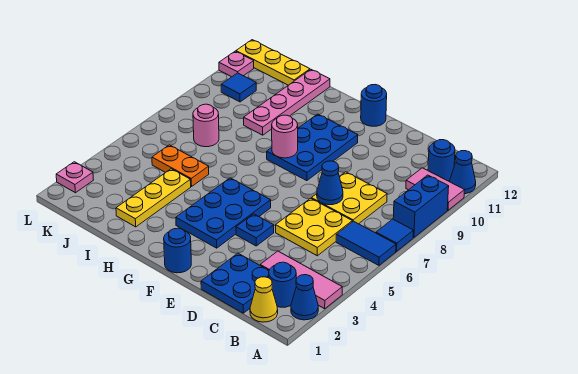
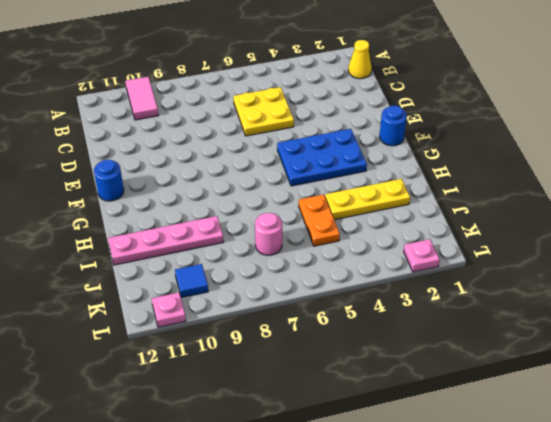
none -> blue 1x1 cone [291,275,318,320]
none -> pink 1x3 tile [260,251,342,309]
none -> blue 1x2 tile [336,221,396,265]

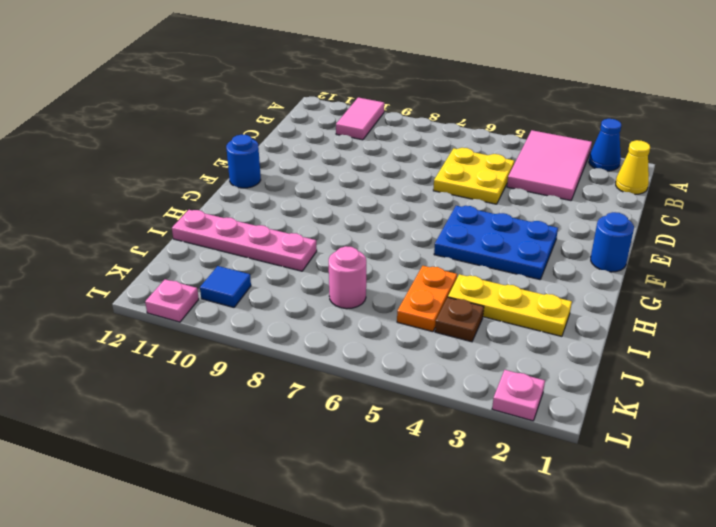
pink 2x3 tile [507,130,592,201] -> pink 1x3 tile [260,251,342,309]
brown 1x1 plate [435,297,484,342] -> none
none -> blue 1x2 tile [336,221,396,265]
none -> blue 1x1 tile [376,219,413,251]
none -> blue 1x2 brick [393,175,449,238]

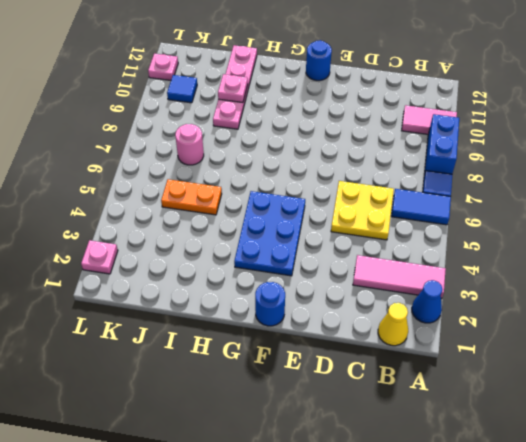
pink 1x1 plate [218,74,248,103] -> none
none -> blue 1x1 cone [450,151,476,194]
none -> blue 1x1 round brick [269,262,296,307]
none -> blue 1x1 round brick [428,140,455,181]

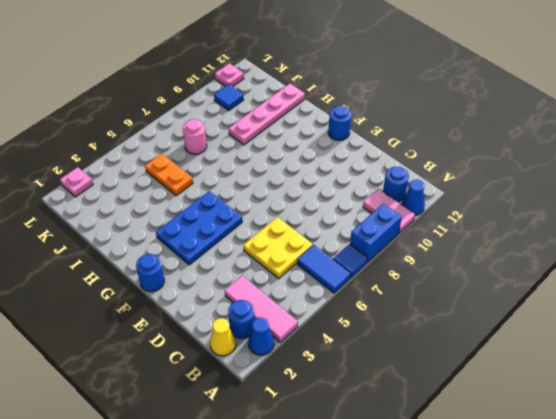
none -> blue 2x2 plate [201,253,269,313]
none -> yellow 2x2 plate [311,172,387,224]
none -> blue 1x1 plate [236,214,274,246]

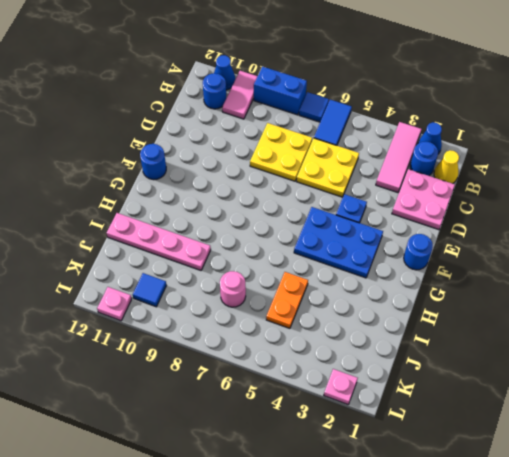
pink 2x2 plate [392,169,455,230] -> blue 2x2 plate [201,253,269,313]
none -> blue 2x3 plate [267,114,358,181]
none -> yellow 1x3 plate [116,169,191,227]
none -> yellow 1x3 plate [236,40,310,85]

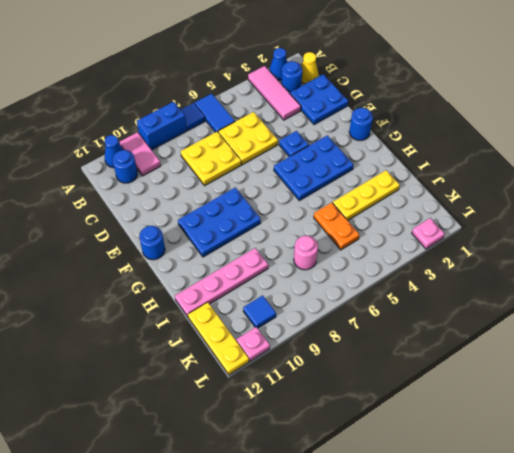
none -> blue 1x1 cone [317,161,343,205]
none -> pink 1x1 round brick [272,115,298,158]

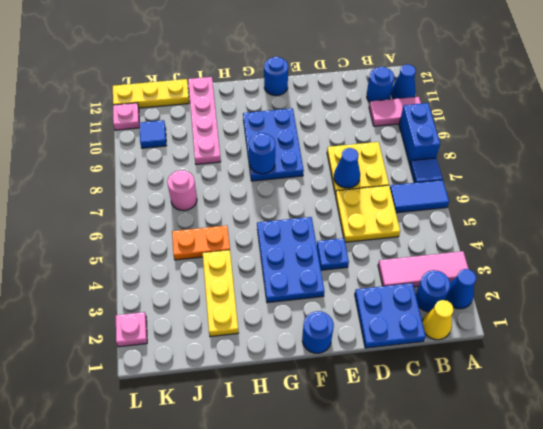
blue 1x1 round brick [249,133,275,174] -> pink 1x1 round brick [272,115,298,158]

